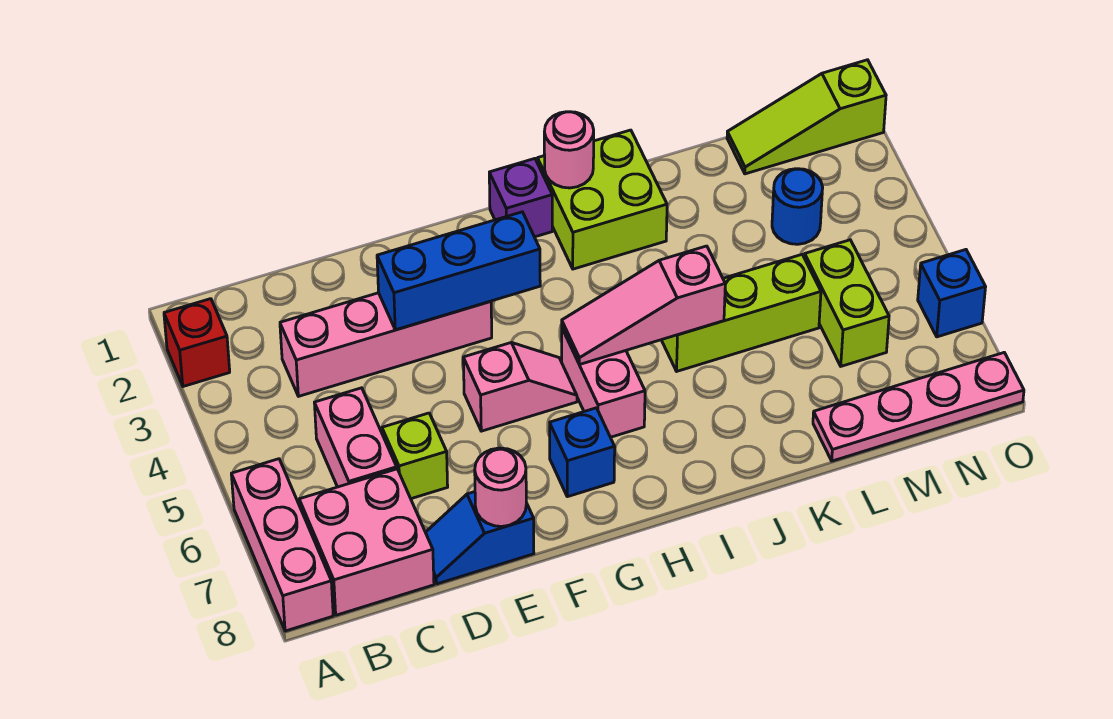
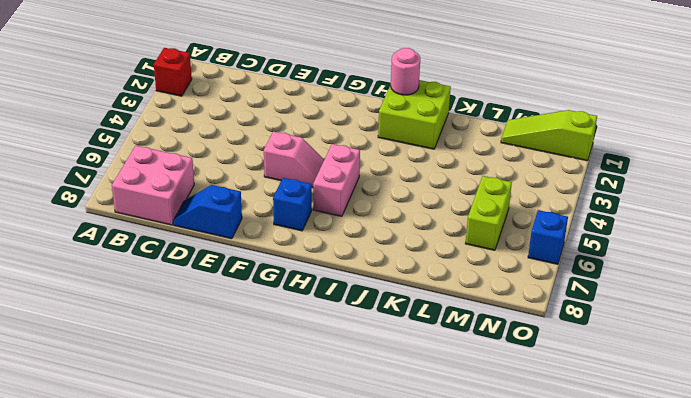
none -> pink 1x3 brick [231,459,333,631]
none -> pink 1x4 brick [280,293,492,396]
none -> pink 1x2 brick [314,388,397,487]

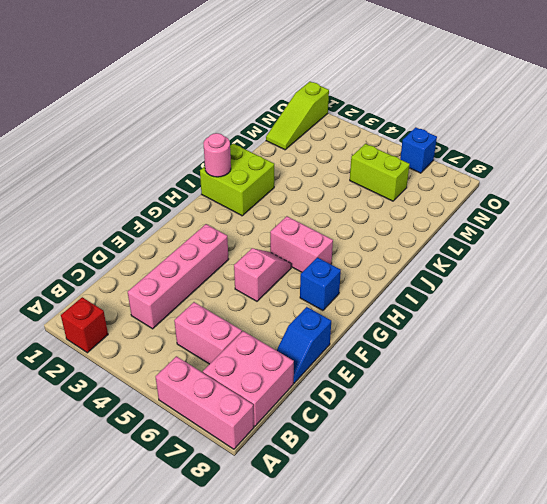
none -> lime 1x1 brick [382,413,448,499]
none -> purple 1x1 brick [489,159,552,237]
none -> lime 1x3 brick [662,255,821,371]

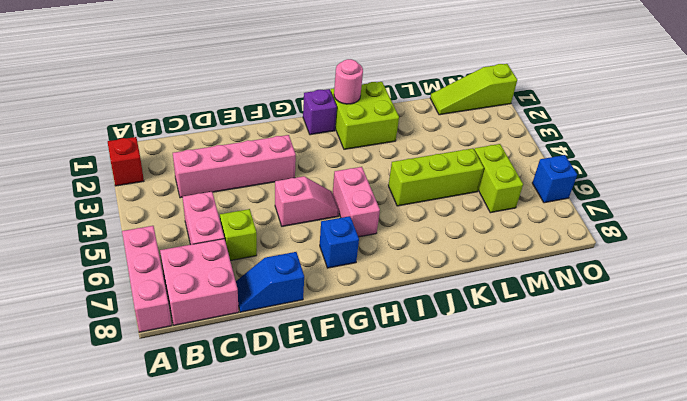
none -> pink 1x4 plate [813,353,1024,461]
none -> blue 1x1 round brick [772,169,823,244]
none -> blue 1x3 brick [377,212,540,330]

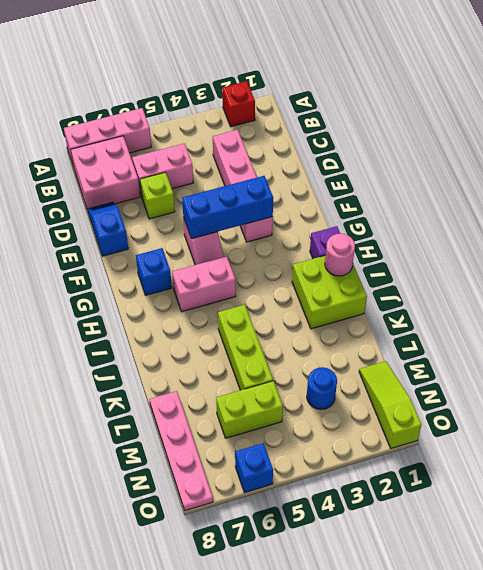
blue 1x3 brick [182,176,273,239] -> blue 1x3 brick turned to [377,212,540,330]
none -> pink 1x1 round brick [475,448,526,526]
none -> pink 1x3 slope [562,246,725,365]

